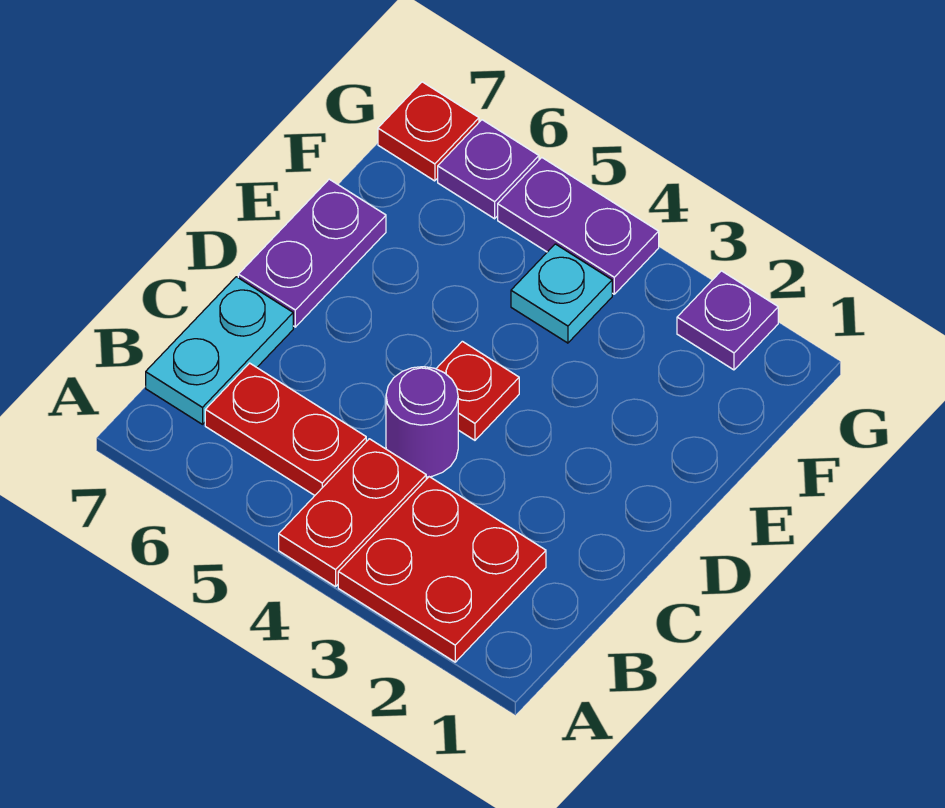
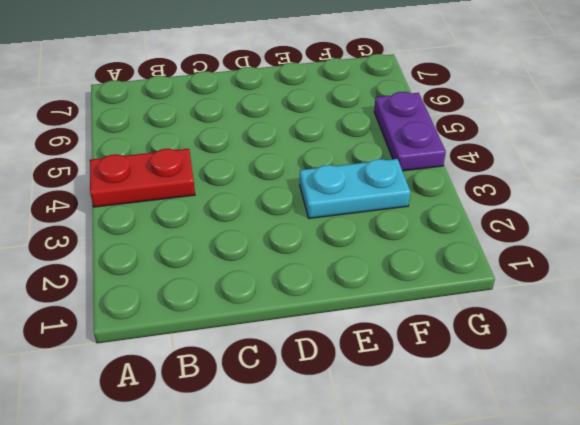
cyan 1x2 plate [300,159,410,219] -> cyan 1x2 plate moved to [146,277,293,424]
none -> red 2x2 plate [338,477,546,662]
none -> red 1x2 plate [205,363,366,495]
none -> purple 1x1 round brick [386,367,458,477]

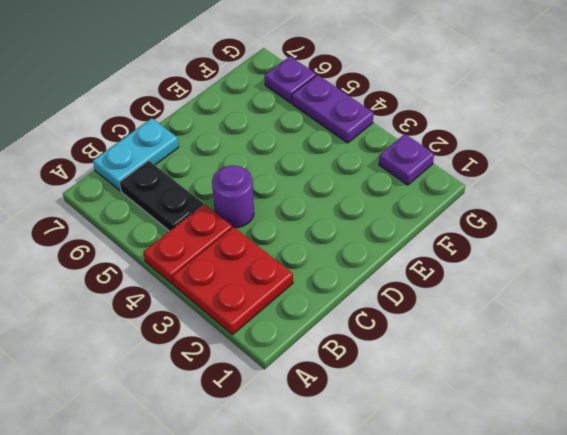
black 1x2 plate [120,161,203,231] -> red 1x2 plate [205,363,366,495]
none -> red 1x1 plate [436,341,519,440]
none -> purple 1x2 plate [238,179,386,327]
none -> cyan 1x1 plate [511,244,612,343]

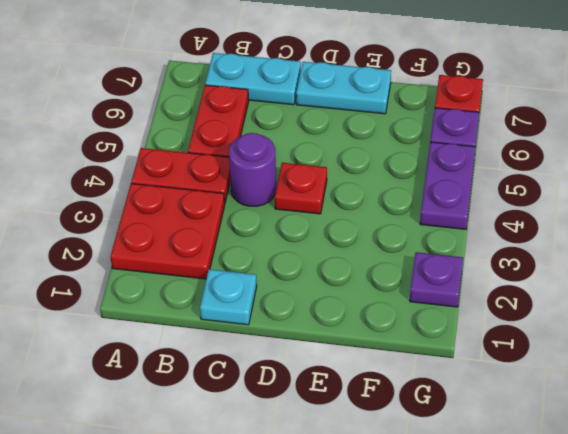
cyan 1x1 plate [200,269,257,325] -> cyan 1x1 plate moved to [511,244,612,343]
cyan 1x2 plate [296,62,391,114] -> purple 1x2 plate [238,179,386,327]

